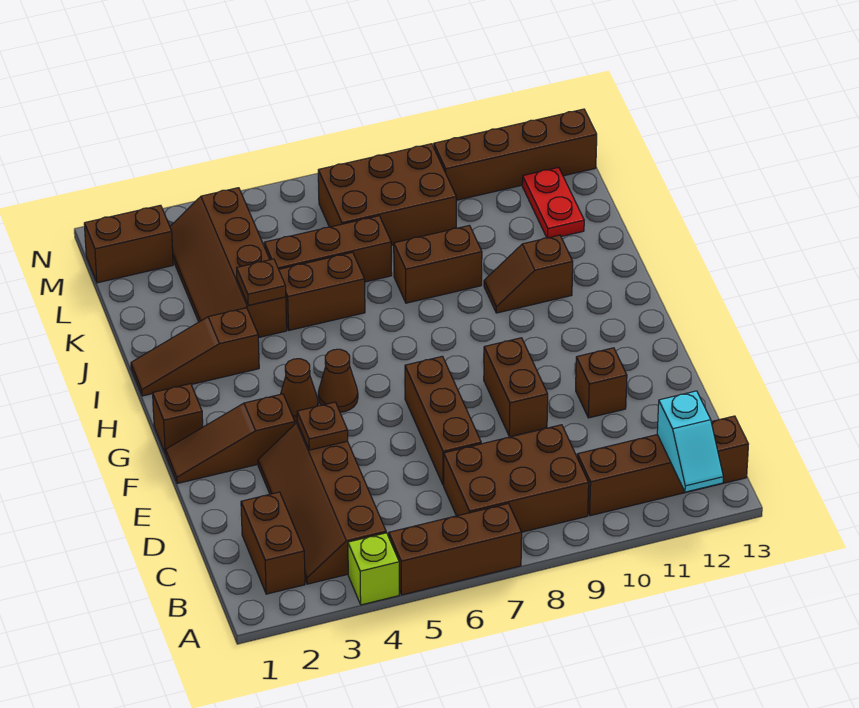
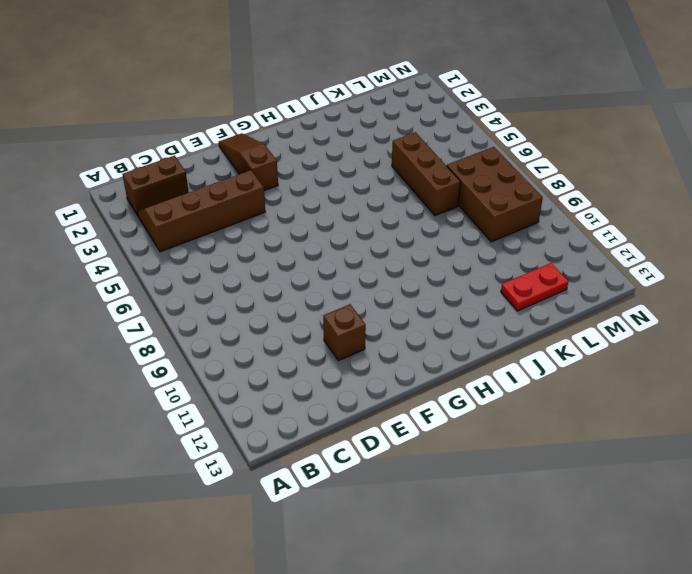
none -> lime 1x1 brick [348,533,399,605]
none -> brown 1x3 brick [389,504,522,595]
none -> brown 2x3 brick [444,425,589,532]

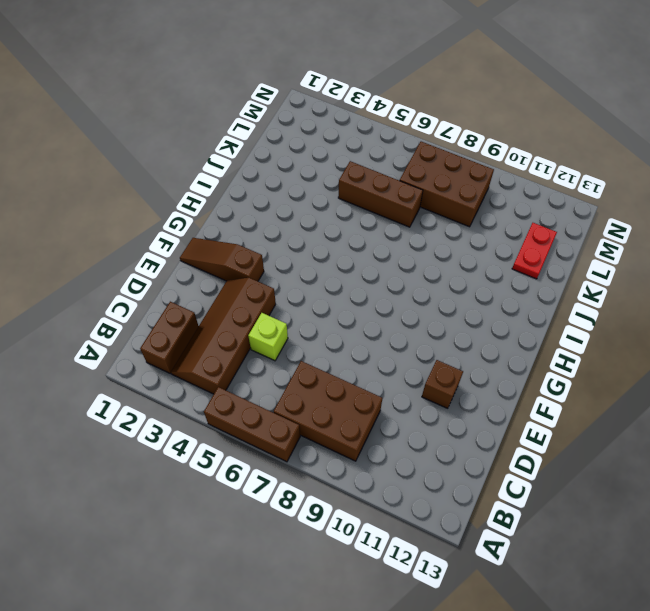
lime 1x1 brick [248,313,288,361] -> lime 1x1 brick moved to [348,533,399,605]
none -> brown 1x4 brick [577,416,748,516]
none -> brown 1x3 brick [405,356,481,485]
none -> brown 1x2 brick [484,338,548,437]

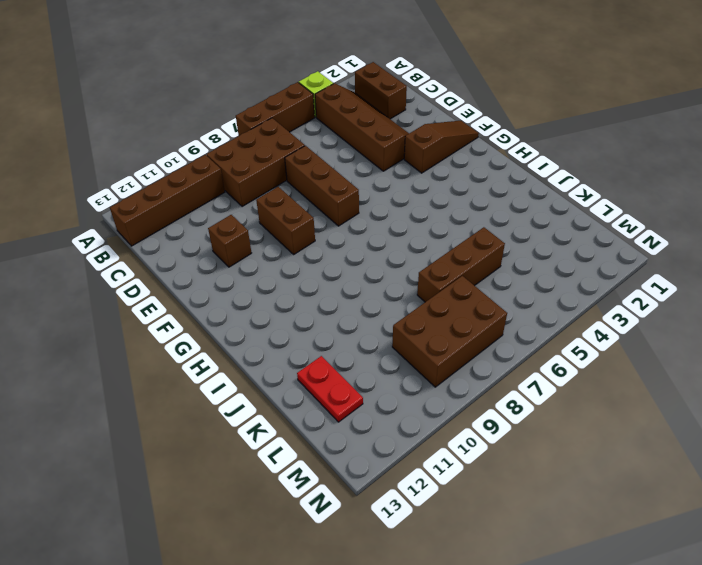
none -> brown 1x1 brick [153,384,203,454]
none -> brown 1x1 cone [281,359,318,422]
none -> brown 1x1 cone [318,349,358,412]

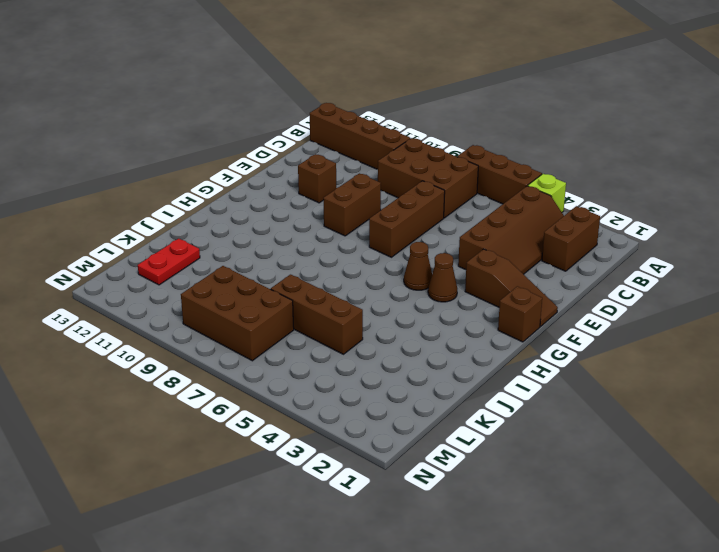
none -> brown 1x3 slope [131,308,259,396]
none -> brown 1x2 slope [484,235,573,313]
none -> brown 2x4 slope [170,188,287,338]

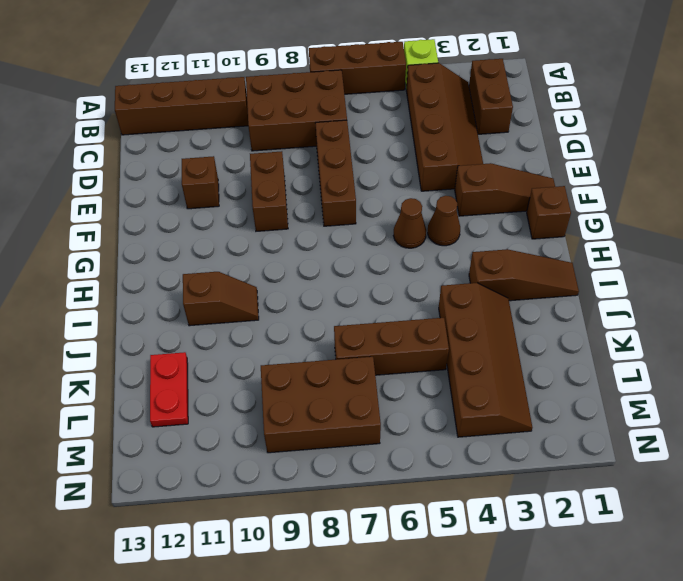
none -> brown 1x2 brick [279,252,365,330]
none -> brown 1x2 brick [394,225,482,303]
none -> brown 1x2 brick [84,205,173,283]

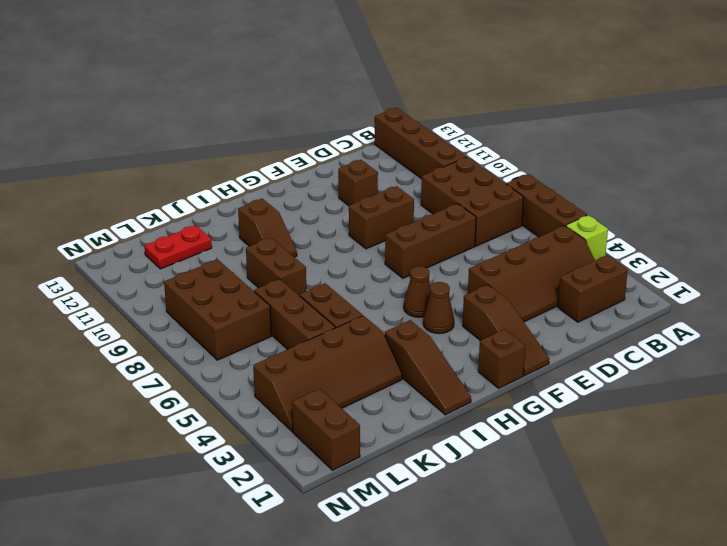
none -> brown 1x4 brick [434,109,597,200]
none -> cyan 1x2 slope [657,391,723,492]
none -> brown 1x1 plate [297,402,348,450]

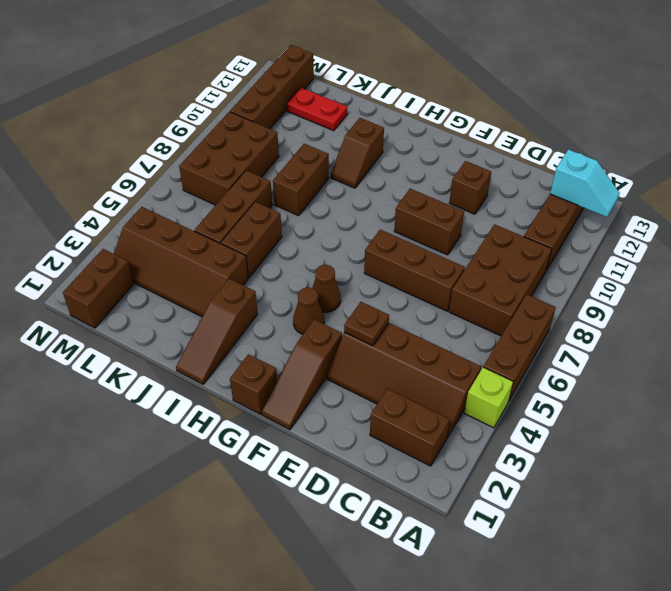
none -> brown 1x1 plate [237,259,286,305]

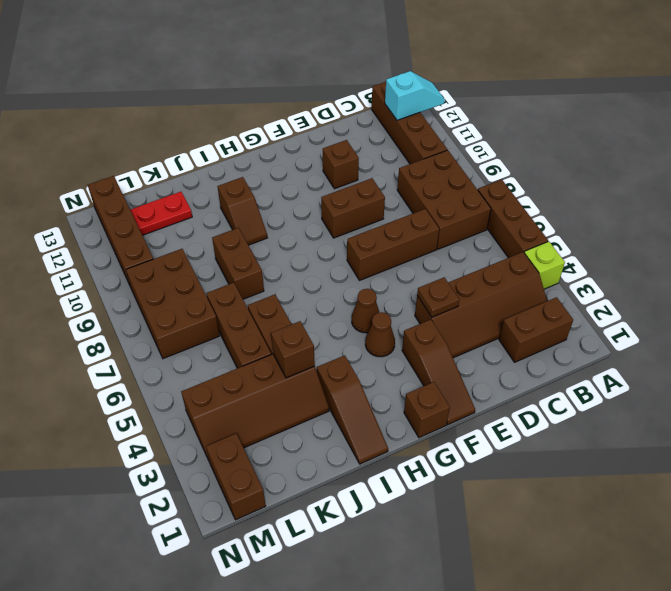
brown 1x1 brick [271,321,315,378] -> brown 1x1 plate [237,259,286,305]

